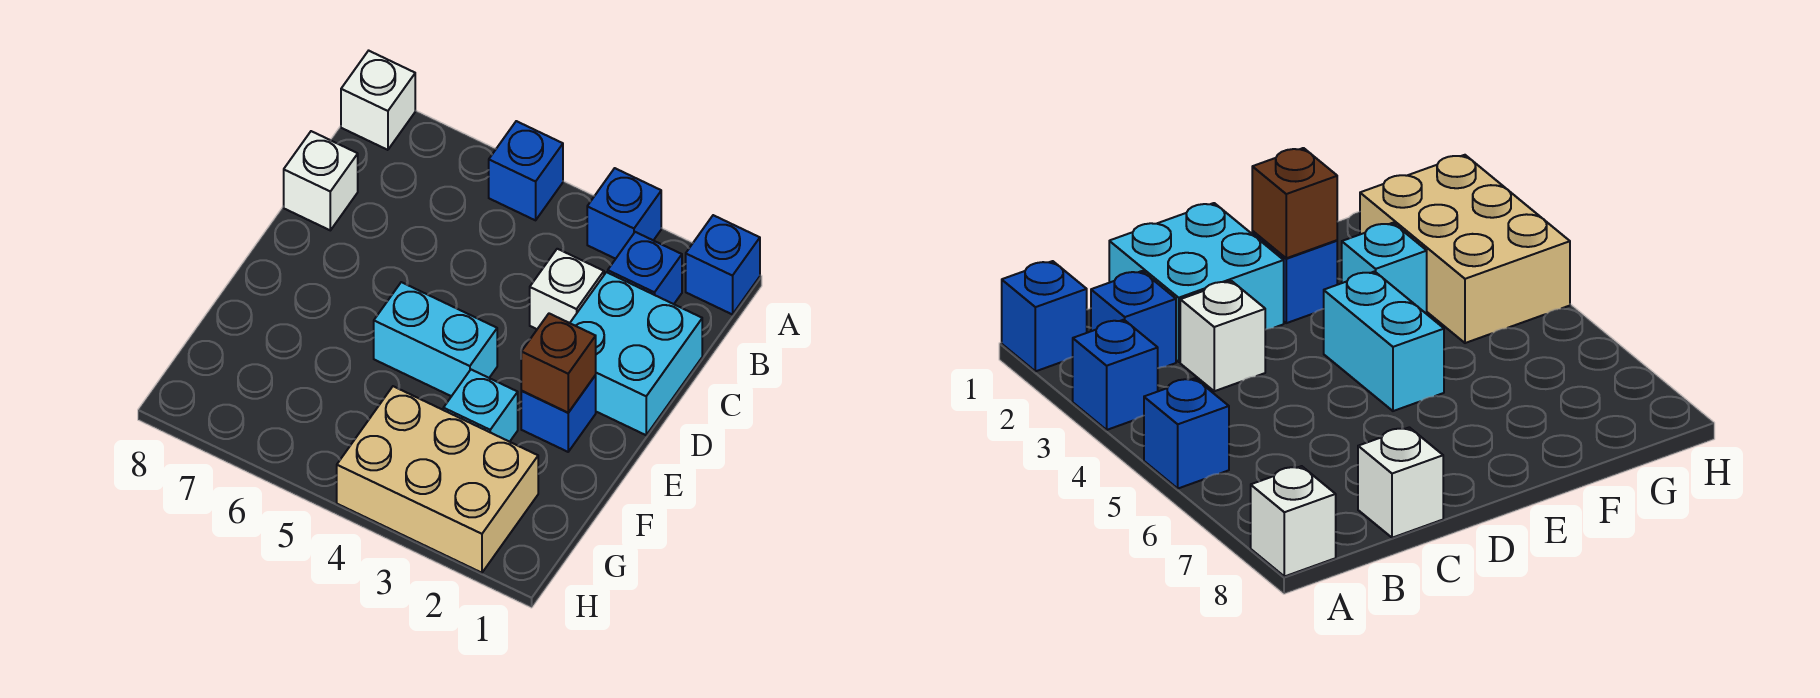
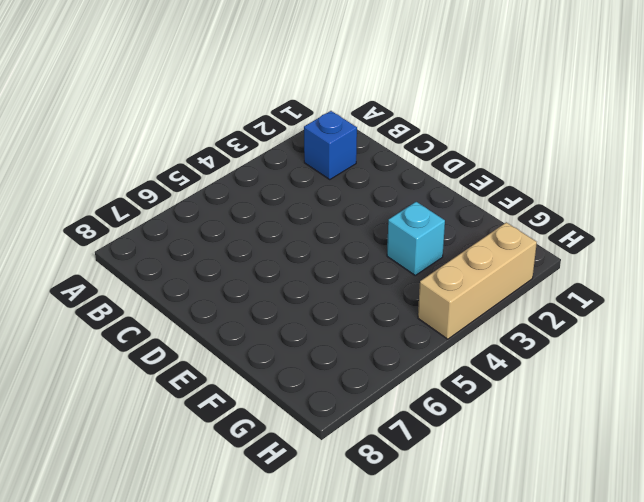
tan 1x3 brick [418,222,537,339] -> tan 2x3 brick [337,386,538,573]
none -> blue 1x1 brick [686,215,760,315]
none -> blue 1x1 brick [587,168,661,259]
none -> blue 1x1 brick [489,121,563,220]

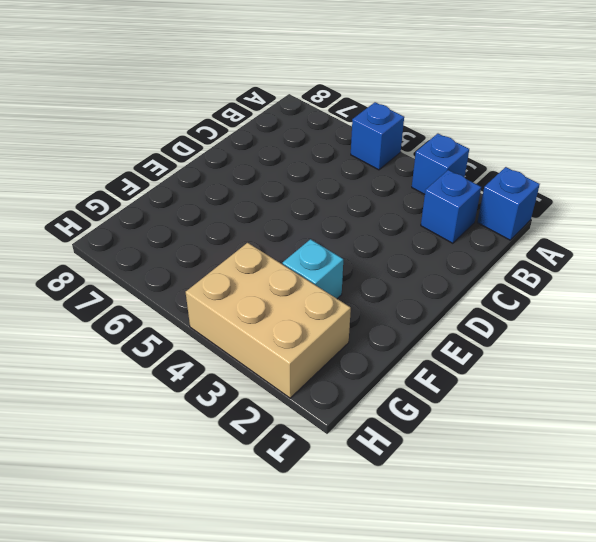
none -> white 1x1 brick [341,51,415,150]
none -> cyan 2x2 brick [570,272,702,435]
none -> white 1x1 brick [530,249,604,329]

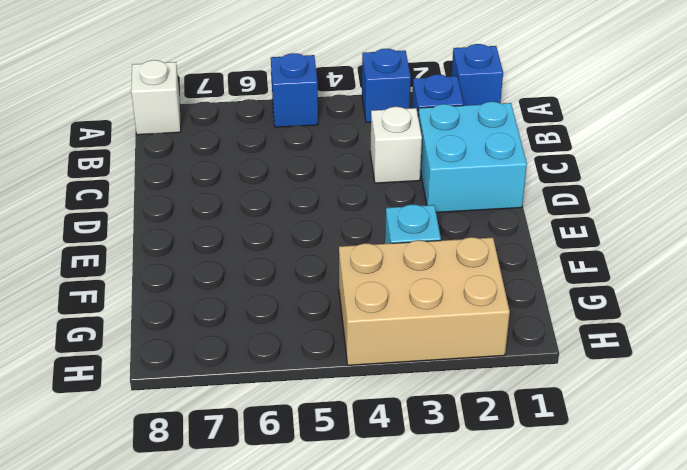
none -> white 1x1 brick [284,131,358,230]
none -> blue 1x1 brick [521,375,596,452]
none -> cyan 1x2 brick [374,282,497,396]

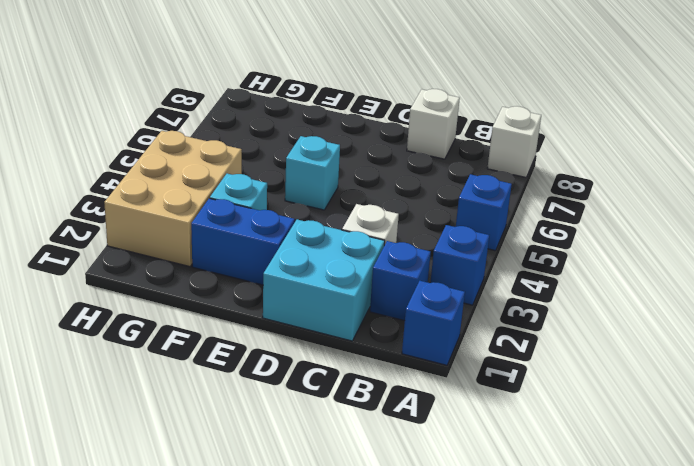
blue 1x2 brick [191,198,295,285] -> blue 1x1 brick [521,375,596,452]
cyan 1x1 brick [285,136,340,210] -> cyan 1x2 brick [374,282,497,396]
none -> brown 1x1 brick [521,314,596,412]

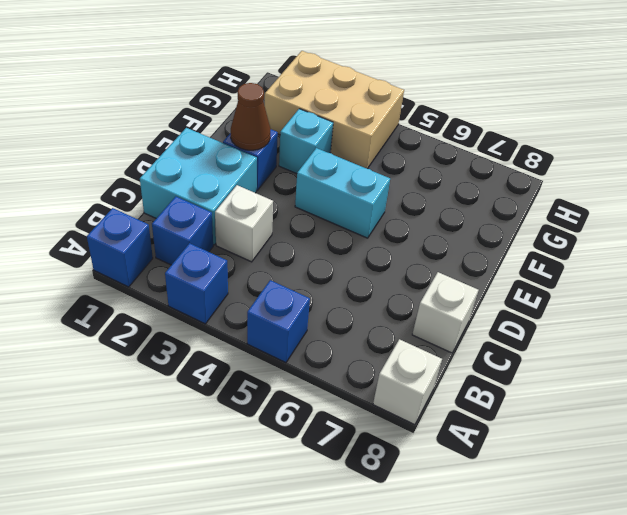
brown 1x1 cone [231,83,271,150] -> brown 1x1 brick [521,314,596,412]

